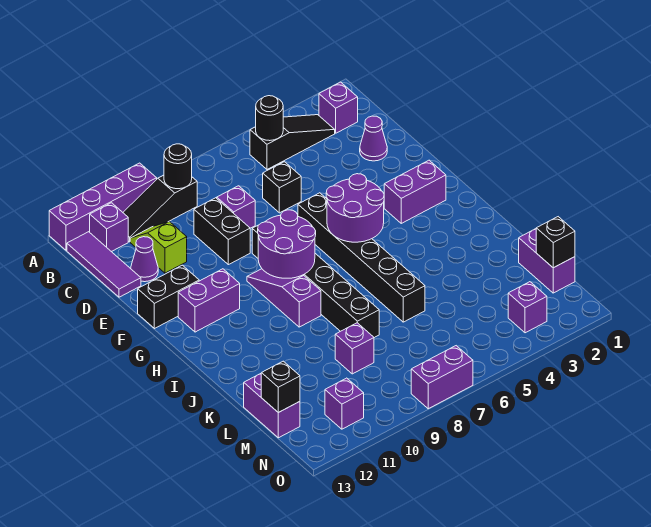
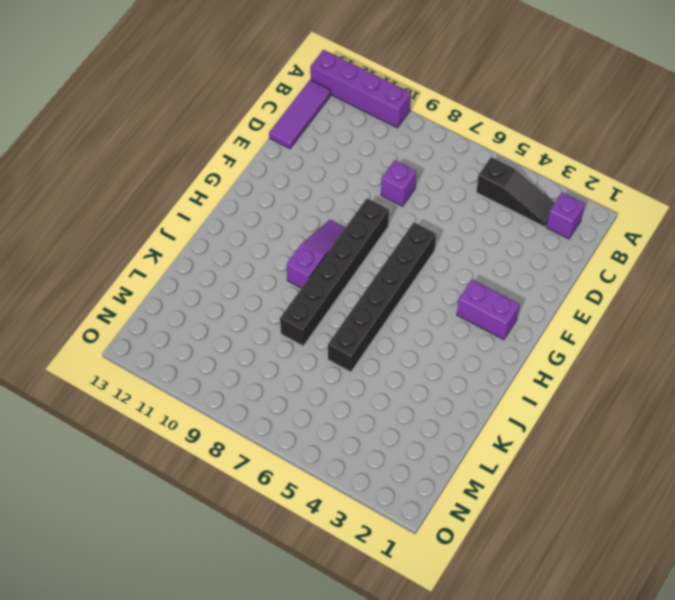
none -> black 1x3 slope [123,175,197,242]
none -> purple 1x1 brick [90,203,128,252]
none -> lime 1x2 slope [130,221,187,273]
none -> purple 1x1 cone [360,116,387,161]

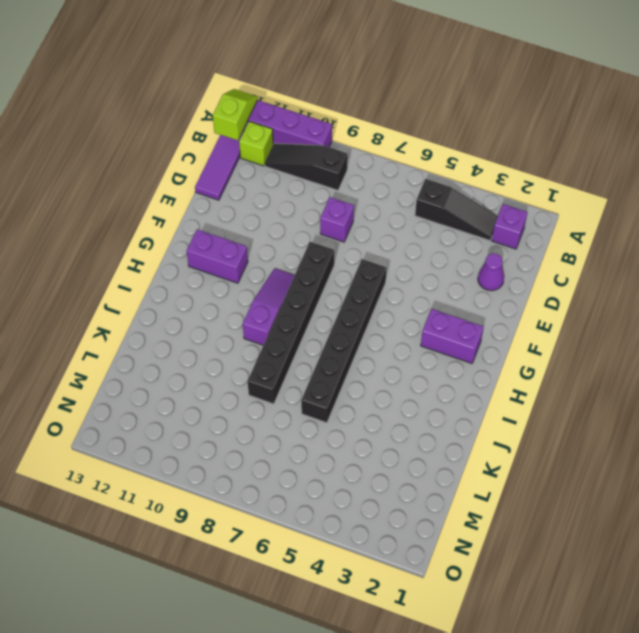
lime 1x2 slope [213,89,258,140] -> lime 1x2 slope moved to [130,221,187,273]
lime 1x1 brick [239,121,273,166] -> purple 1x1 brick [90,203,128,252]
none -> black 1x1 brick [263,162,301,213]
none -> black 1x2 brick [194,198,250,265]
none -> purple 1x1 cone [131,237,158,282]
none -> black 1x2 brick [138,265,199,329]

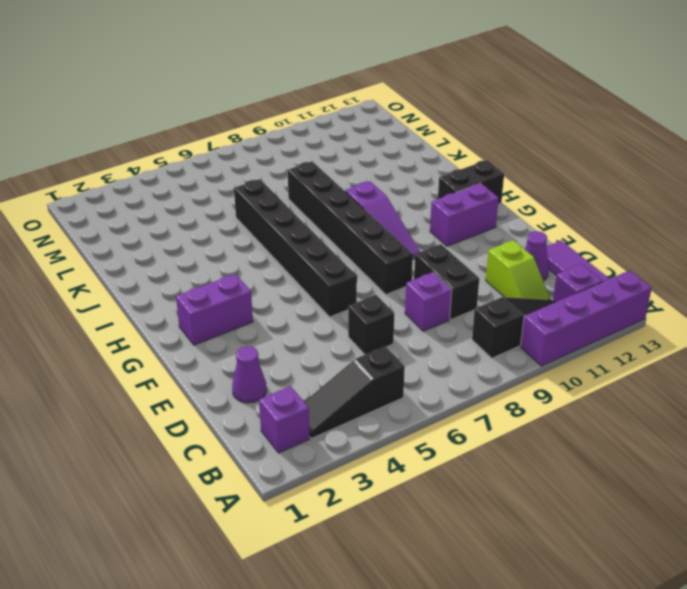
black 1x2 brick [438,160,504,204] -> black 1x2 brick moved to [138,265,199,329]
none -> purple 1x2 brick [519,229,575,293]
none -> purple 1x1 brick [335,323,374,374]
none -> purple 1x2 brick [244,374,300,438]
none -> purple 1x1 brick [508,282,547,333]

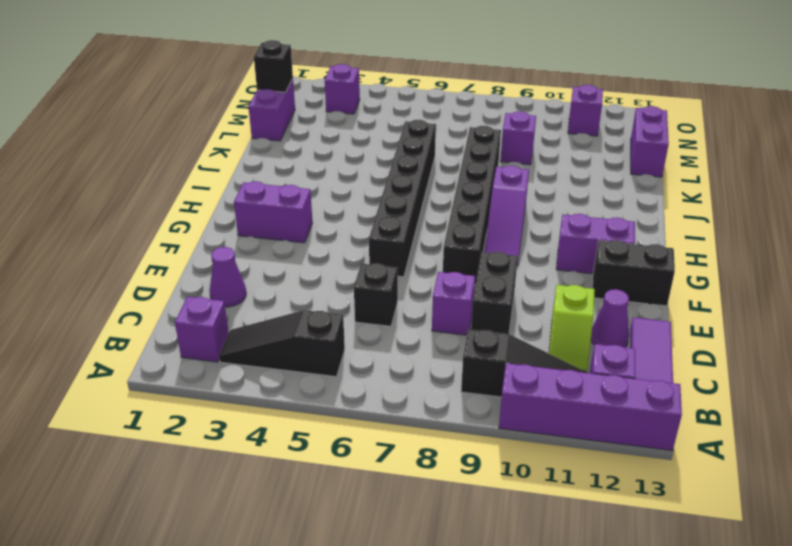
none -> purple 1x2 brick [411,346,473,409]
none -> black 1x1 round brick [256,96,283,141]
none -> black 1x1 round brick [164,144,192,189]
none -> purple 2x2 round brick [326,174,384,242]

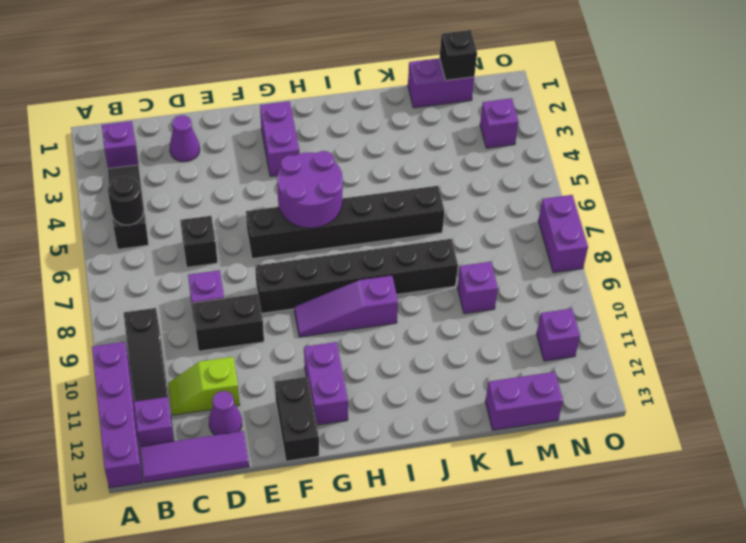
none -> black 1x1 round brick [164,144,192,189]
none -> purple 2x2 round brick [258,210,316,278]
none -> black 1x1 brick [261,361,300,413]

